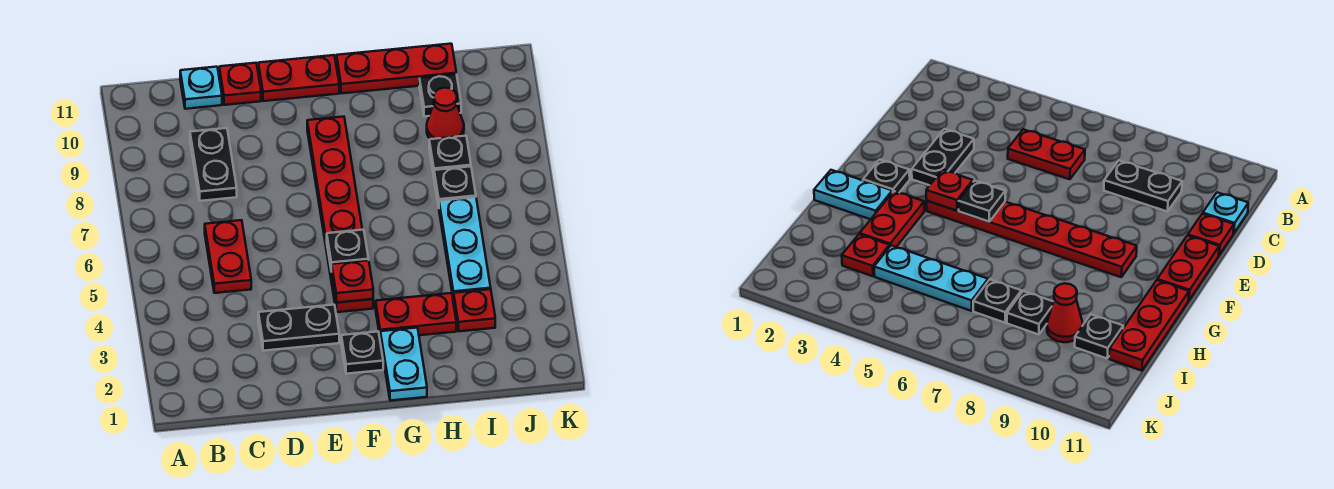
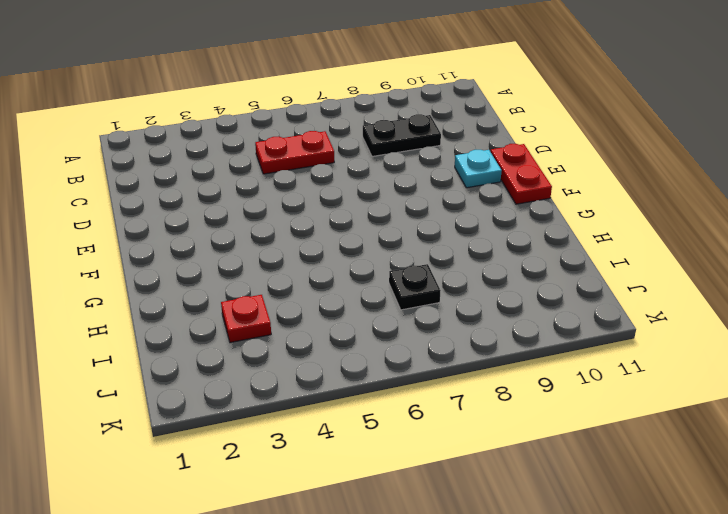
cyan 1x1 plate [455,150,502,188] -> cyan 1x1 plate moved to [180,67,222,109]
none -> black 1x2 plate [258,305,339,351]
none -> red 1x1 plate [219,63,261,105]
none -> black 1x1 plate [341,332,383,374]

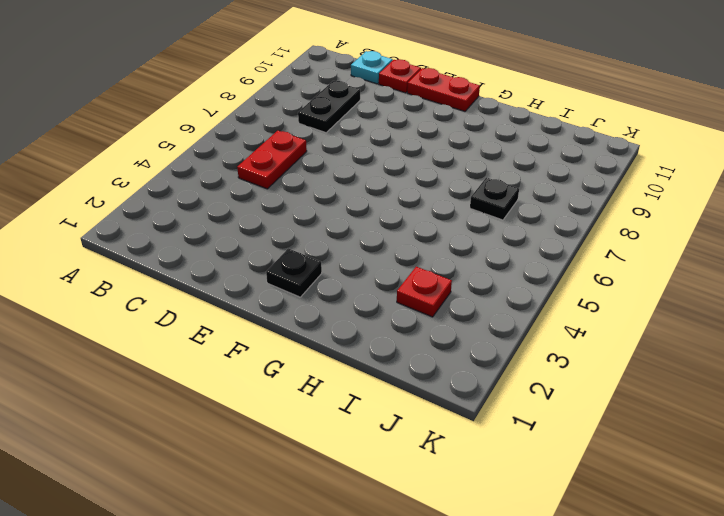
none -> black 1x2 plate [258,305,339,351]
none -> red 1x6 plate [307,117,373,312]
none -> cyan 1x2 plate [380,328,427,401]

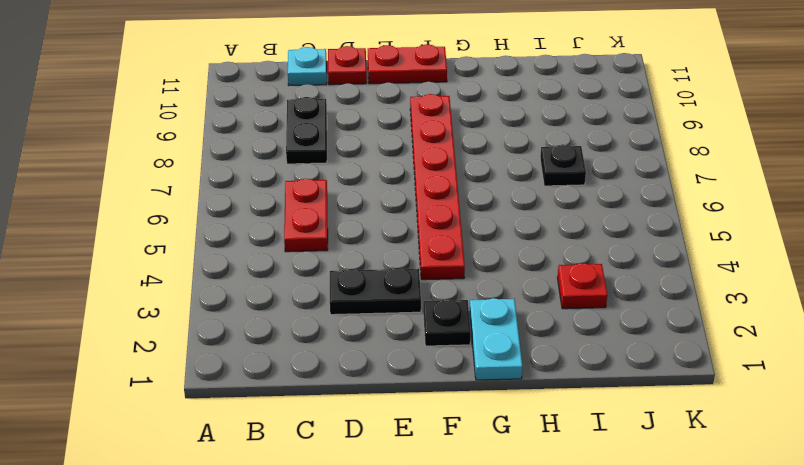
none -> red 1x2 plate [376,293,456,335]
none -> red 1x3 plate [336,44,456,93]
none -> cyan 1x3 plate [439,197,491,300]

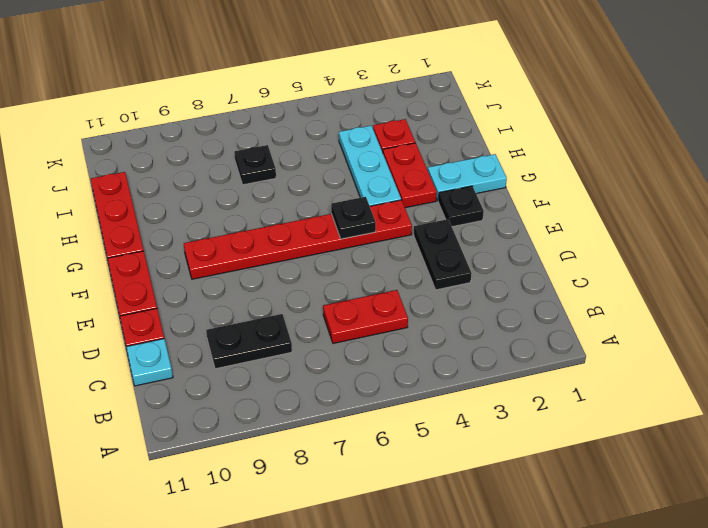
cyan 1x3 plate [339,126,401,206] -> cyan 1x3 plate turned to [439,197,491,300]
none -> black 1x1 plate [429,136,471,175]
none -> red 1x1 cone [427,88,464,139]
none -> black 1x1 plate [419,74,461,117]

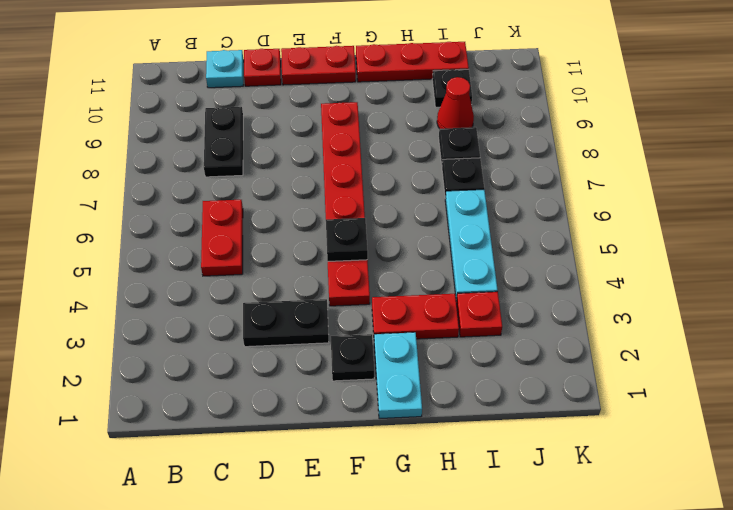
none -> red 1x1 plate [332,260,373,303]

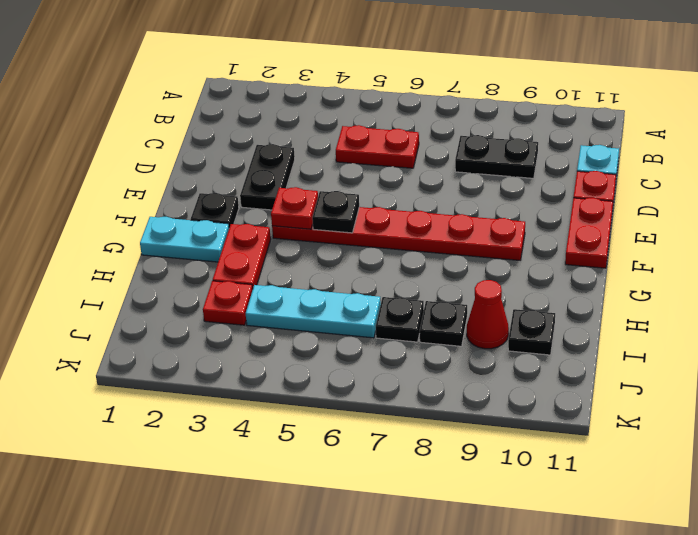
none -> red 1x3 plate [336,44,456,93]

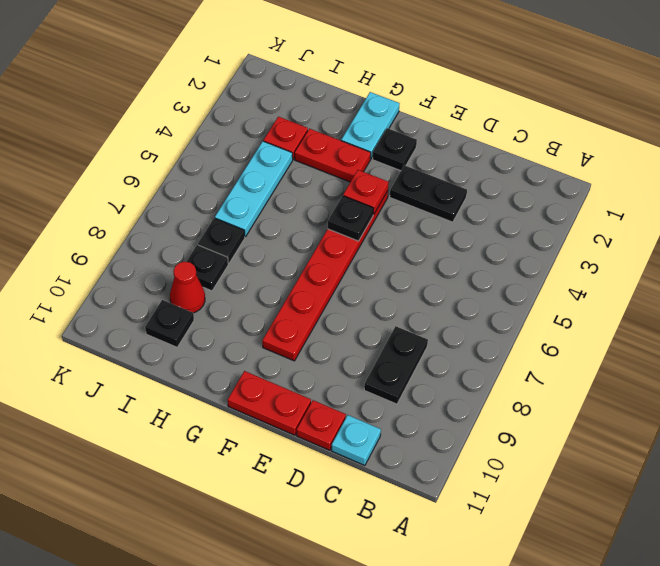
none -> red 1x2 plate [205,220,251,293]
none -> red 1x3 plate [336,44,456,93]

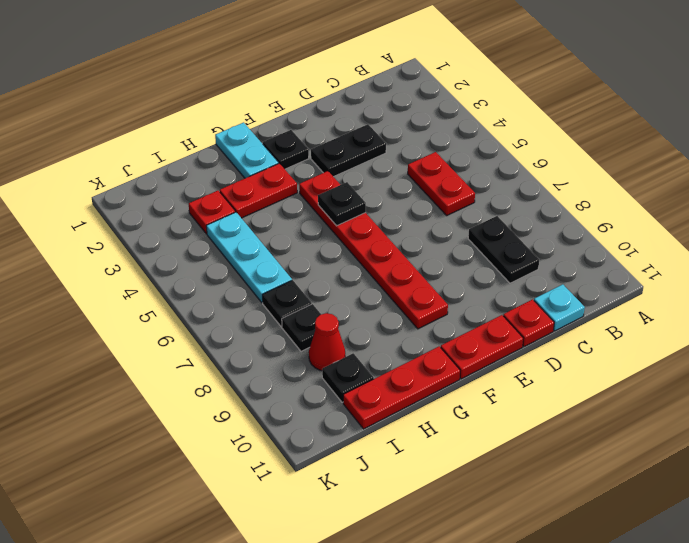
none -> red 1x1 plate [332,260,373,303]

